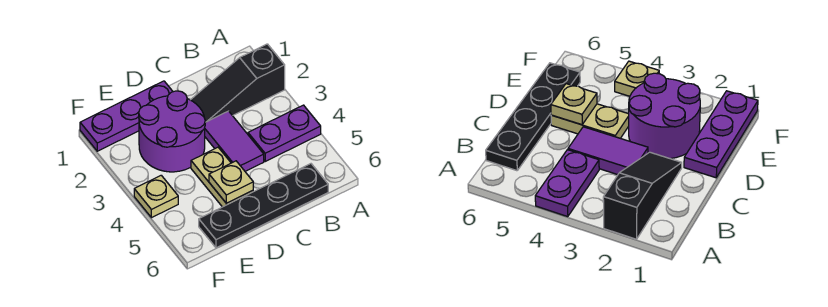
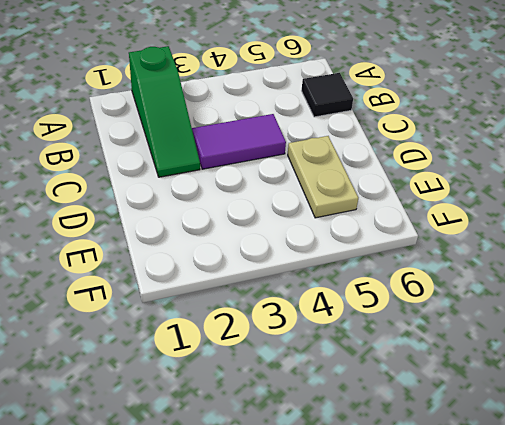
green 1x3 slope [129,46,200,177] -> black 1x3 slope [191,44,285,122]
black 1x1 tile [302,73,353,117] -> black 1x4 plate [199,164,328,248]
tan 1x2 plate [288,136,358,218] -> tan 1x2 plate turned to [191,147,253,207]
none -> purple 1x2 plate [248,105,321,161]
none -> purple 1x3 plate [80,81,173,151]

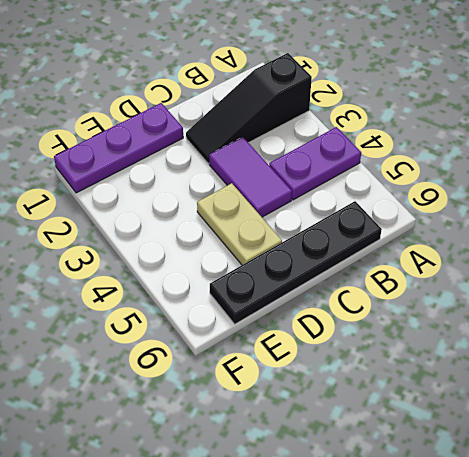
none -> purple 2x2 round brick [139,91,205,172]
none -> tan 1x1 plate [134,175,178,218]

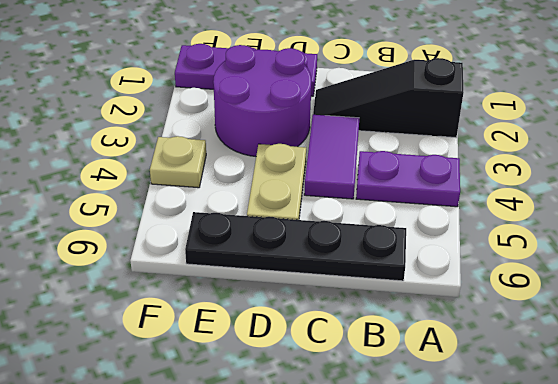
none -> tan 1x1 plate [209,161,253,203]

